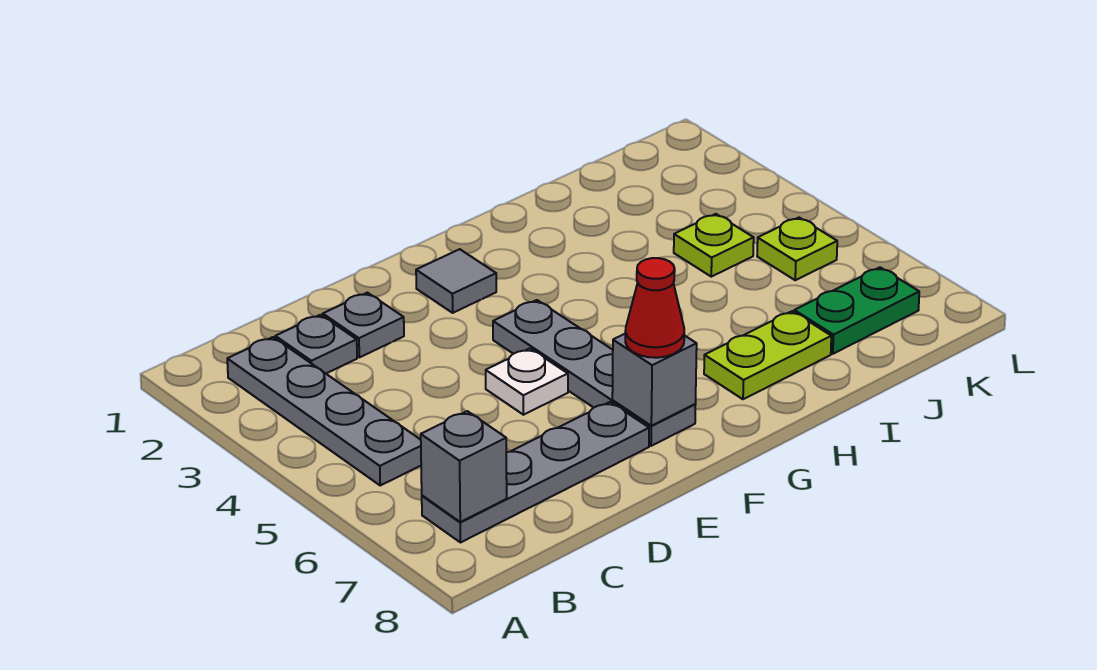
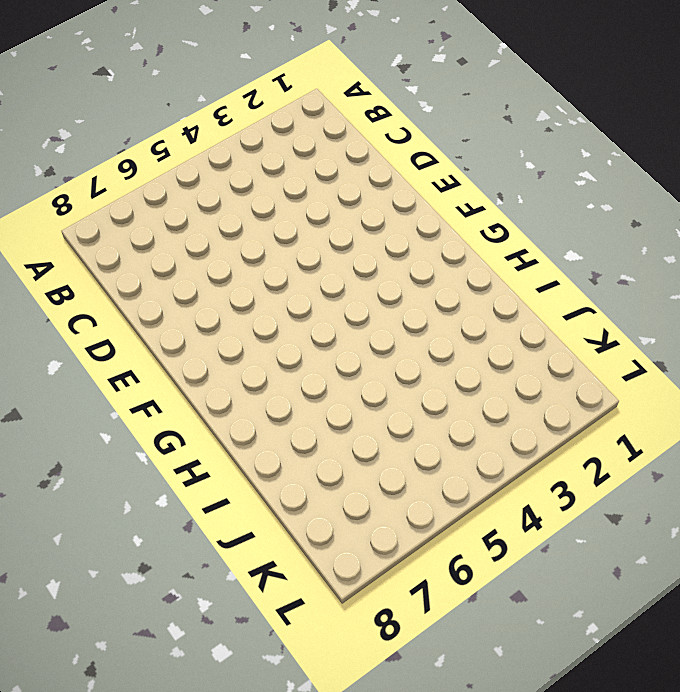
none -> grey 1x4 plate [227,337,421,485]
none -> grey 1x4 plate [422,402,649,542]
none -> grey 1x1 plate [275,315,357,373]

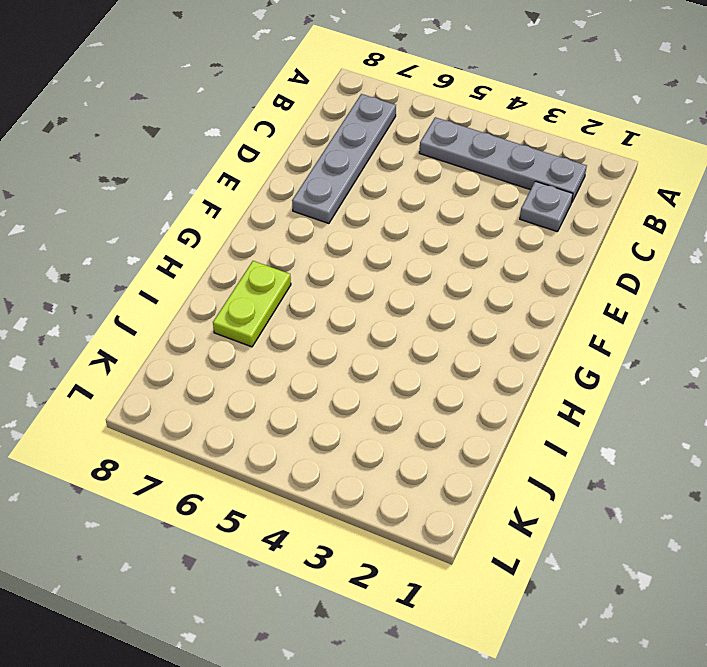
none -> grey 1x1 plate [323,293,404,357]
none -> white 1x1 plate [486,348,568,415]
none -> grey 1x1 tile [416,249,496,313]

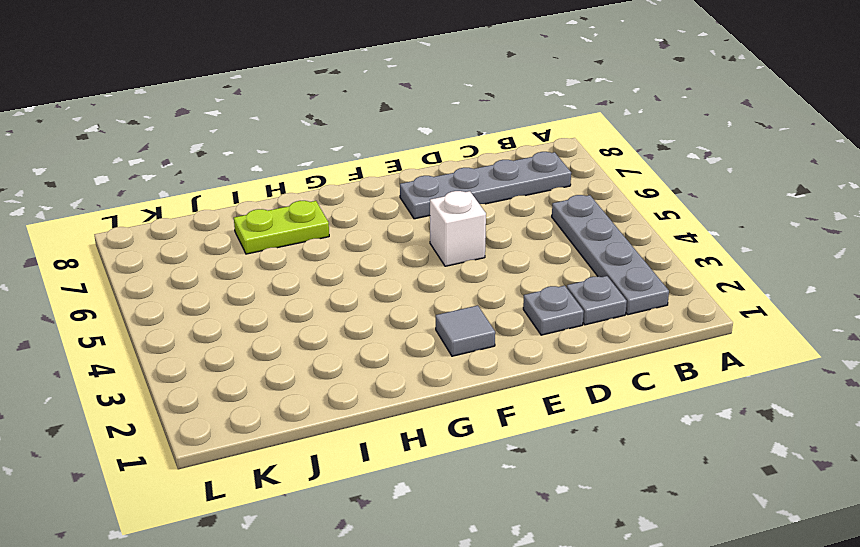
white 1x1 brick [430,191,486,266] -> white 1x1 plate [486,348,568,415]
none -> grey 1x4 plate [493,300,696,446]
none -> lime 1x1 plate [674,214,754,277]
none -> green 1x2 plate [794,267,919,354]

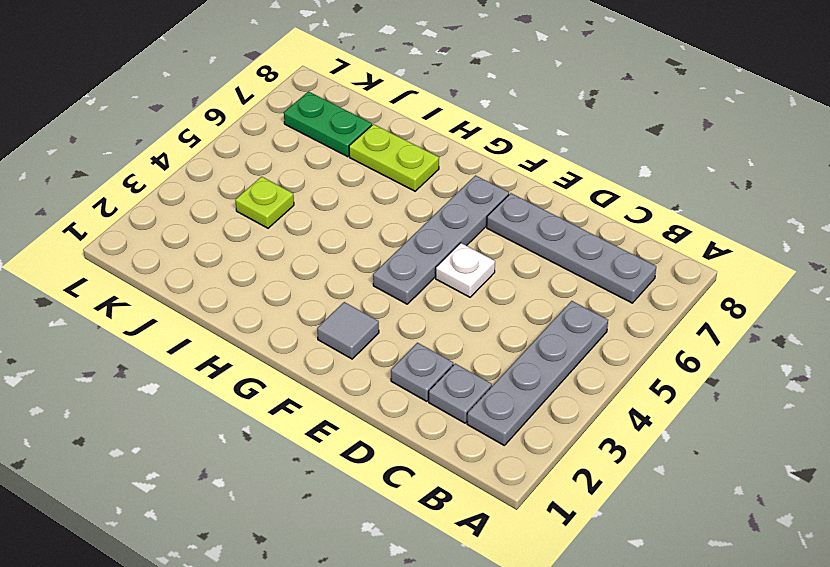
none -> lime 1x1 plate [757,218,837,280]
none -> grey 1x1 brick [421,411,507,522]
none -> grey 1x1 brick [612,334,697,426]

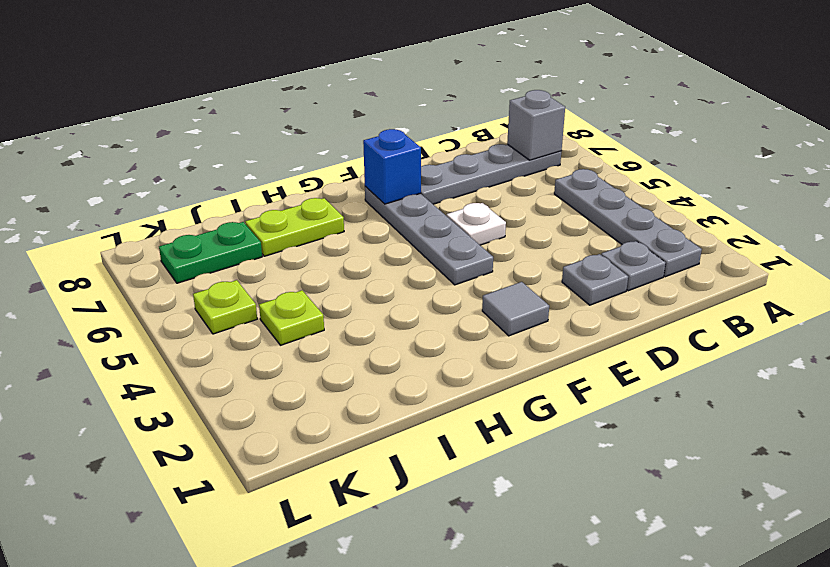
blue 1x1 brick [363,129,421,204] -> grey 1x1 brick [612,334,697,426]
none -> red 1x1 cone [625,258,684,358]

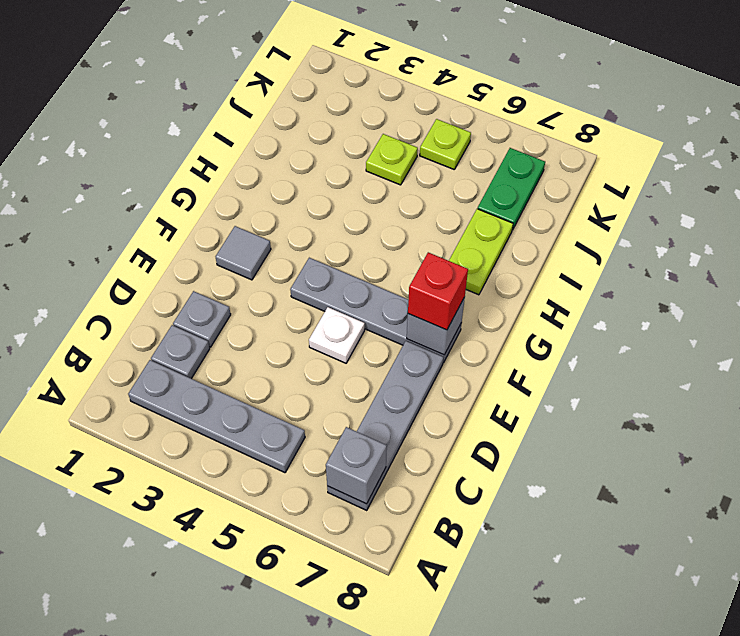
red 1x1 brick [408,252,468,330] -> red 1x1 cone [625,258,684,358]

